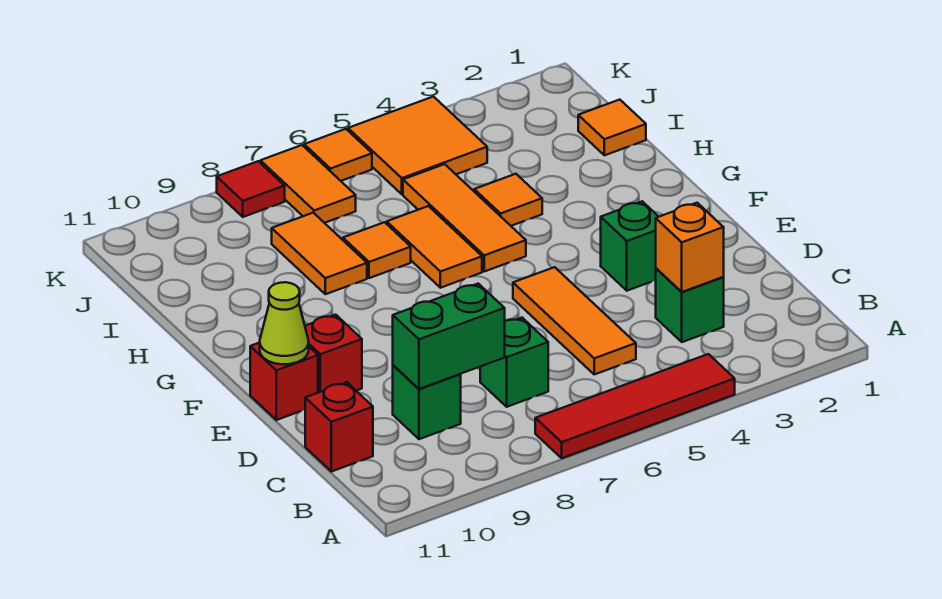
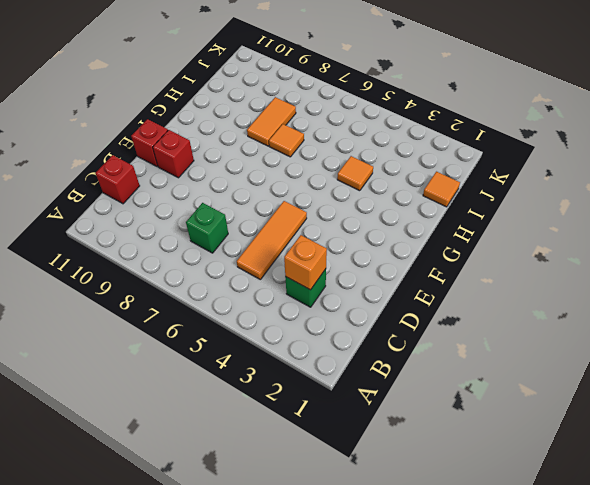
none -> red 1x4 tile [535,354,735,458]
none -> green 1x1 brick [393,365,461,439]
none -> green 1x1 brick [601,201,659,291]

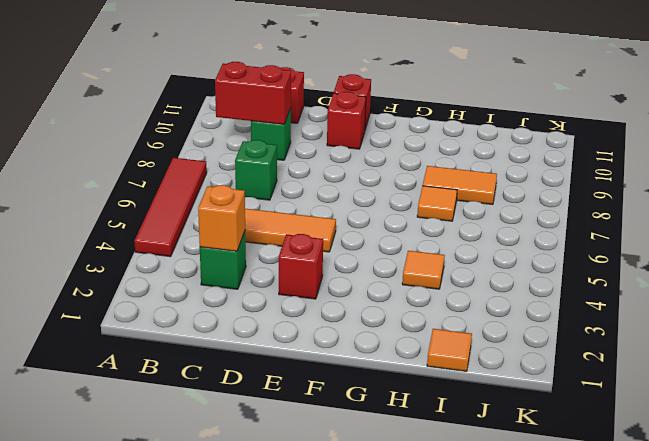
red 1x2 brick [215,62,291,124] -> green 1x2 brick [393,284,505,389]
red 1x1 brick [279,234,323,299] -> green 1x1 brick [601,201,659,291]
none -> orange 1x3 tile [403,164,526,271]
none -> orange 1x2 tile [387,206,482,288]
none -> orange 2x2 tile [348,97,487,194]

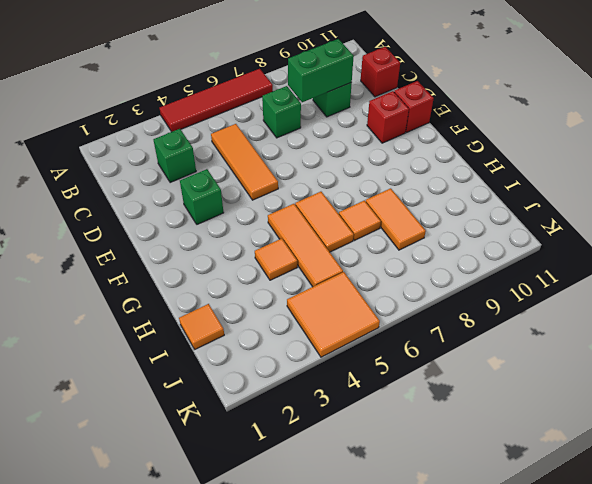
none -> orange 1x2 tile [260,145,356,223]
none -> orange 1x1 tile [304,129,372,181]
none -> red 1x1 tile [217,161,285,217]

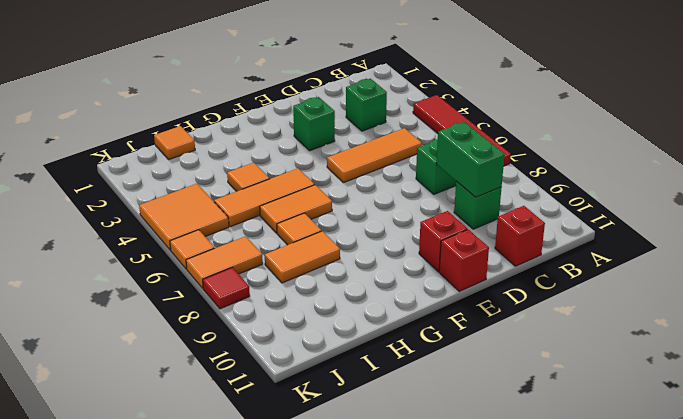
none -> orange 1x1 brick [656,203,724,292]
none -> lime 1x1 cone [260,282,309,364]

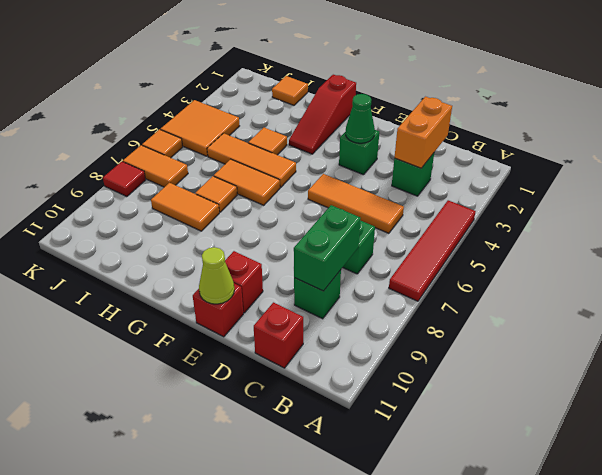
orange 1x2 brick [394,97,452,168] -> orange 1x1 brick [656,203,724,292]
green 1x1 cone [346,94,375,143] -> none
red 1x3 slope [289,75,356,154] -> none

